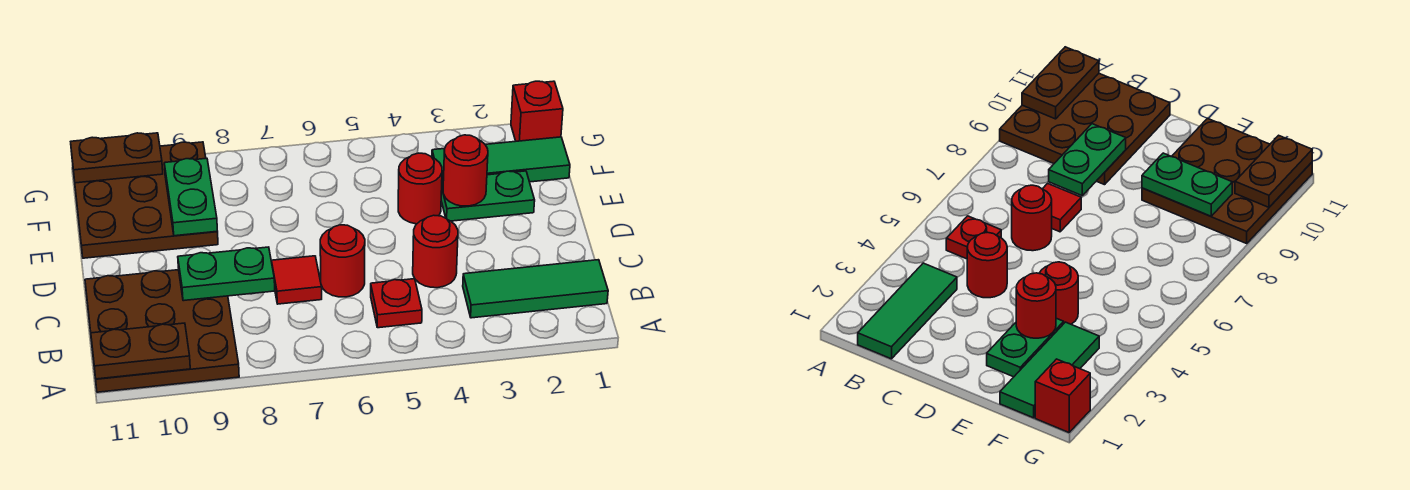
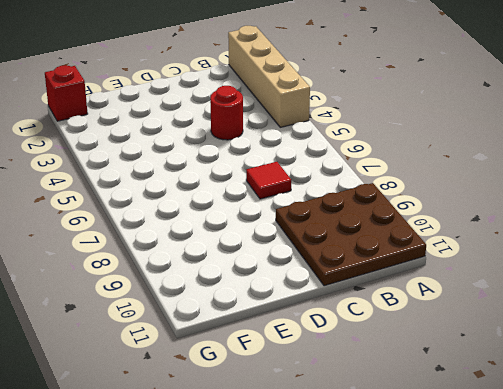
tan 1x4 brick [228,26,310,127] -> none
none -> green 1x3 tile [463,260,608,318]
none -> red 1x1 plate [371,279,422,328]
none -> red 1x1 round brick [320,225,365,297]

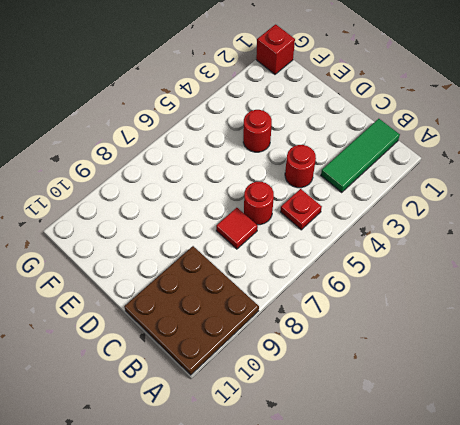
none -> green 1x2 plate [441,171,535,221]
none -> brown 3x3 plate [73,142,218,258]
none -> green 1x3 tile [432,137,570,182]

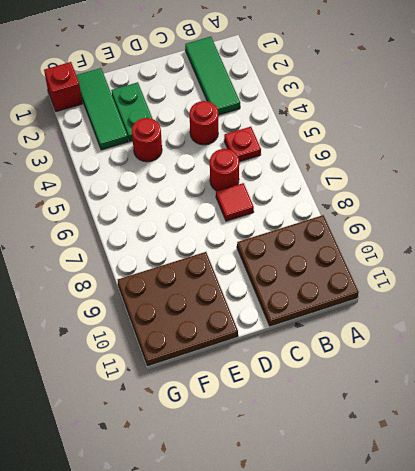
none -> brown 1x2 plate [91,323,190,379]
none -> green 1x2 plate [178,247,275,301]
none -> red 1x1 round brick [443,135,488,206]

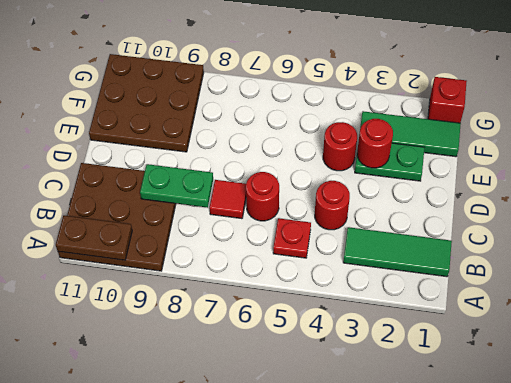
none -> green 1x2 plate [164,158,217,236]
none -> brown 1x2 plate [71,133,163,183]

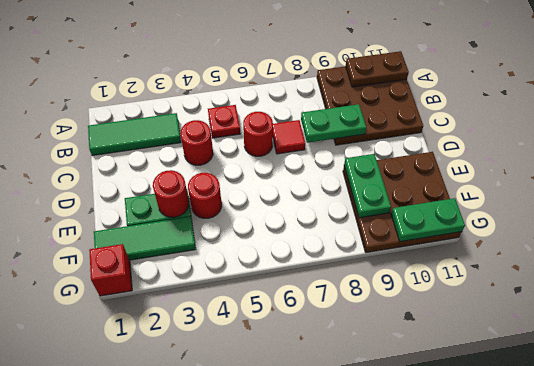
green 1x2 plate [391,198,465,242] -> brown 1x2 plate [71,133,163,183]

